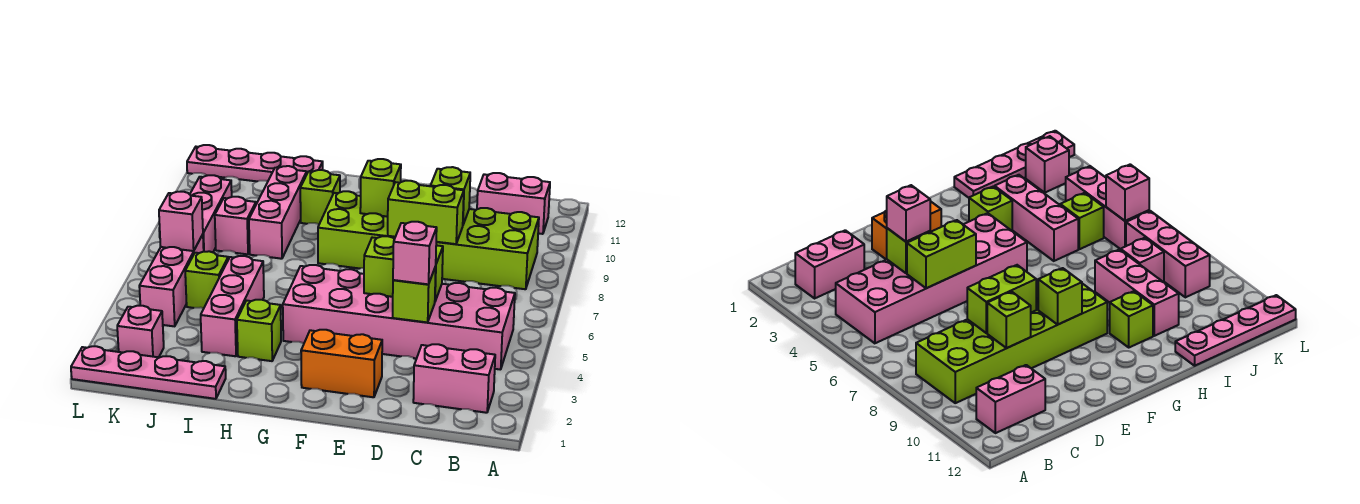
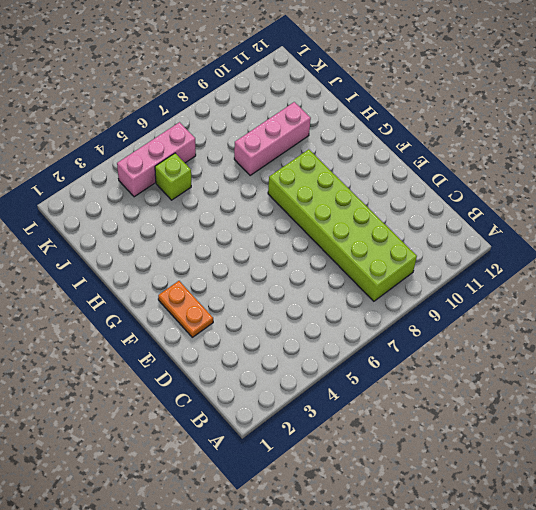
orange 1x2 plate [158,281,213,337] -> orange 1x2 brick [301,330,382,397]
none -> pink 1x2 brick [413,344,495,413]
none -> pink 2x6 brick [283,265,515,370]
none -> pink 1x2 brick [477,173,550,234]

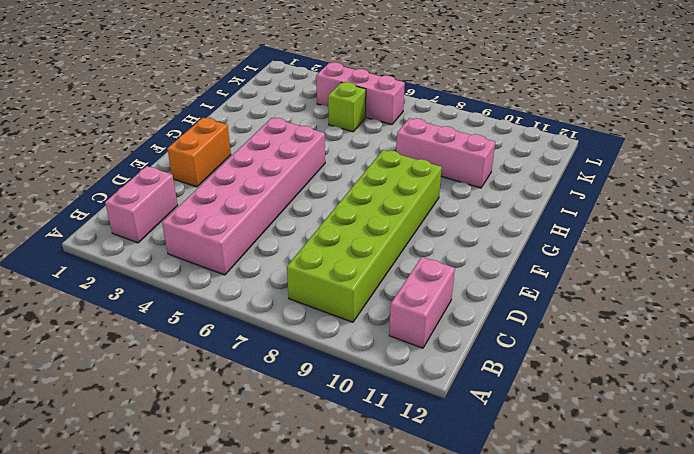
none -> lime 1x1 brick [237,300,281,361]
none -> lime 1x1 brick [300,170,340,224]
none -> pink 1x4 plate [71,346,226,399]

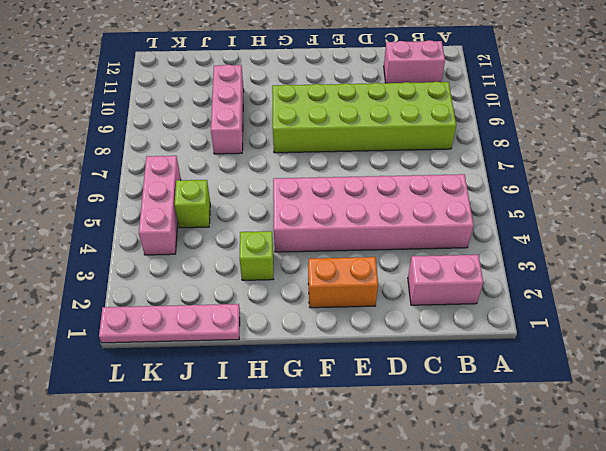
none -> lime 1x1 brick [300,170,340,224]
none -> pink 1x3 brick [201,256,264,356]
none -> pink 1x4 plate [187,145,323,181]

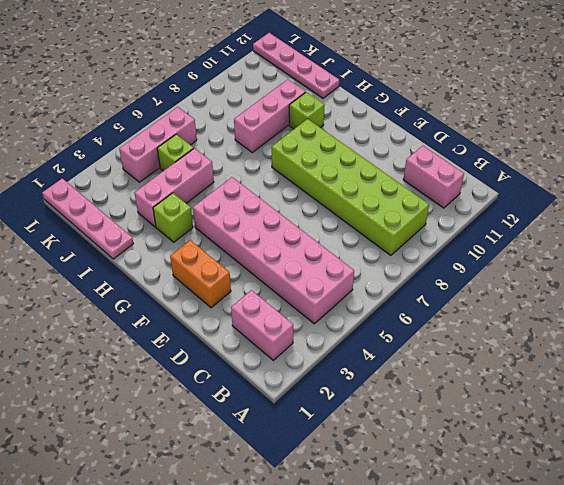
none -> pink 1x1 brick [215,197,256,254]
none -> pink 1x1 brick [117,305,164,357]
none -> pink 1x3 brick [190,175,232,252]

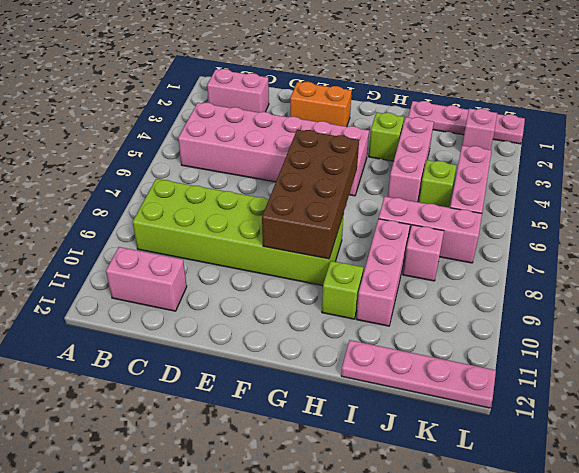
brown 2x4 brick [262,130,359,259] -> lime 1x1 brick [360,159,401,217]
pink 1x3 brick [379,197,482,263] -> pink 1x3 brick turned to [190,175,232,252]
none -> lime 1x1 brick [393,267,436,322]
none -> lime 1x2 brick [364,236,443,301]
none -> lime 1x2 brick [388,181,464,244]

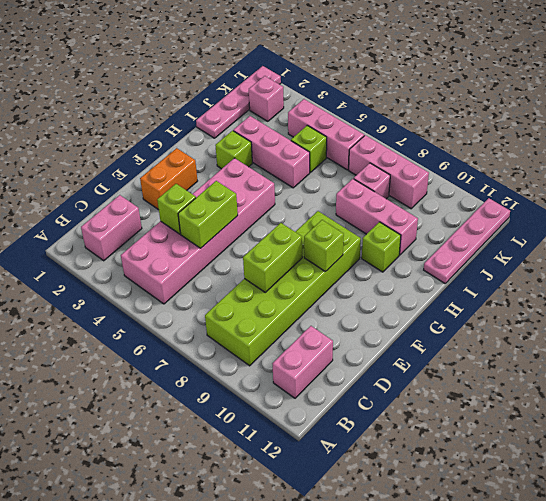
none -> lime 1x1 brick [431,167,470,224]
none -> pink 1x1 brick [159,192,203,251]
none -> pink 1x1 brick [393,222,437,284]

